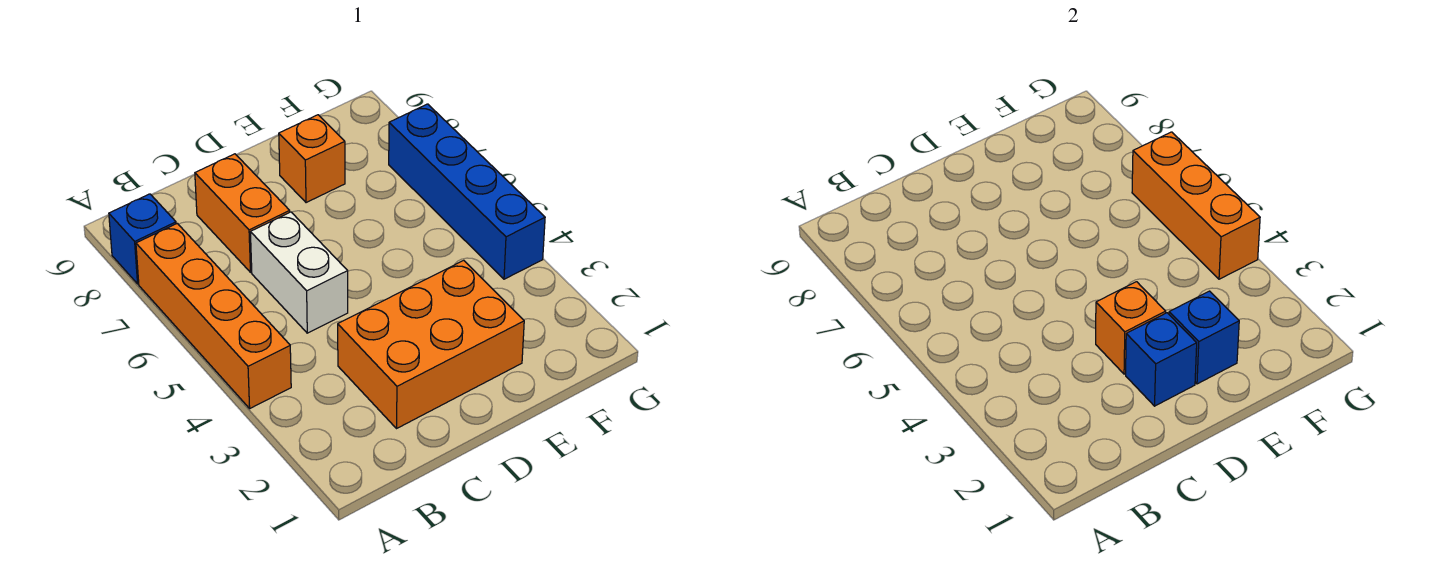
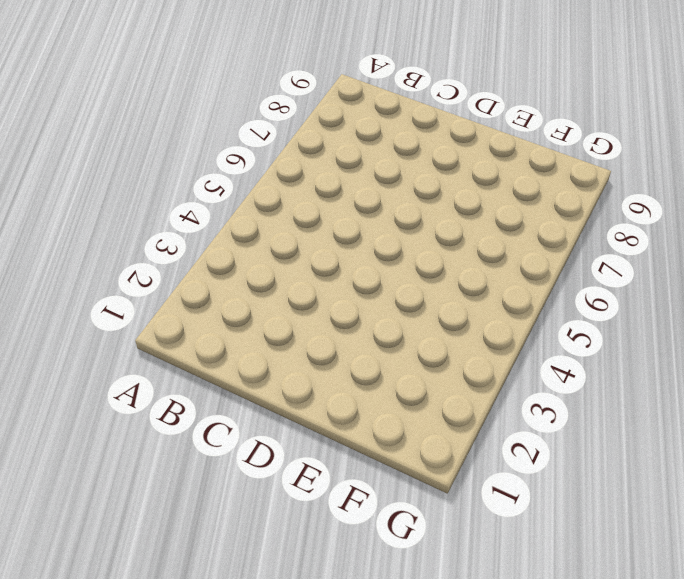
none -> orange 1x4 brick [136,223,291,408]
none -> blue 1x1 brick [109,194,176,284]

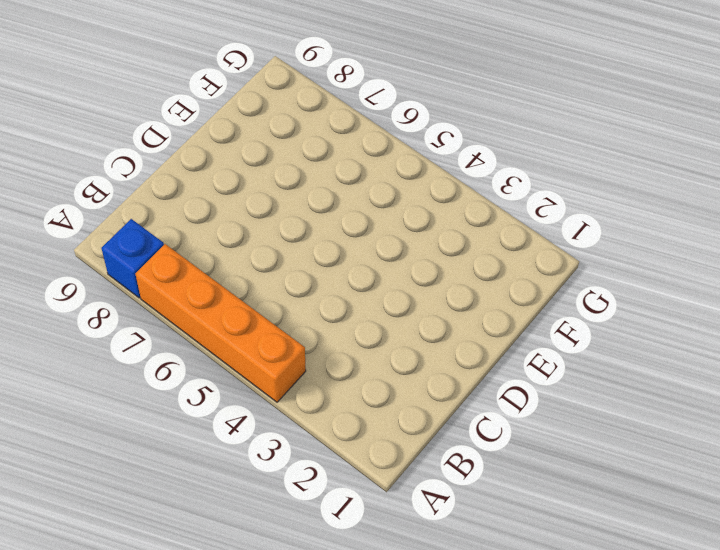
none -> orange 2x3 brick [338,260,524,429]
none -> white 1x2 brick [250,212,348,333]

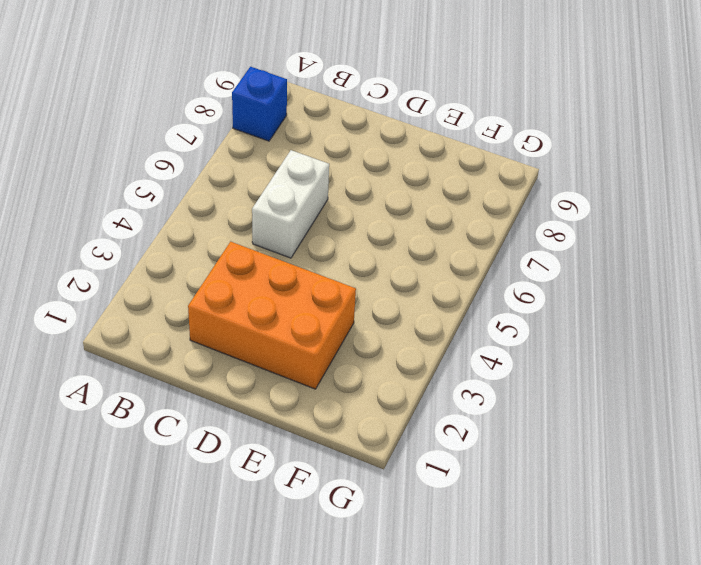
none -> orange 1x4 brick [136,223,291,408]
none -> orange 1x2 brick [195,154,290,272]

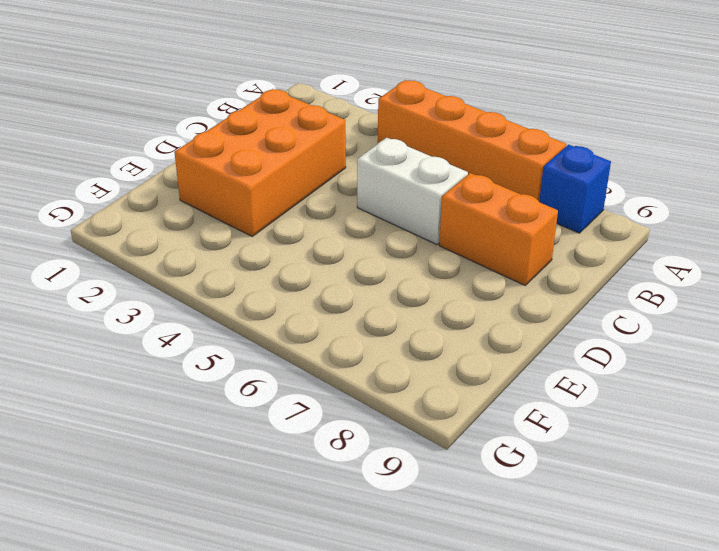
none -> orange 1x1 brick [279,115,345,203]
none -> blue 1x4 brick [389,104,545,279]

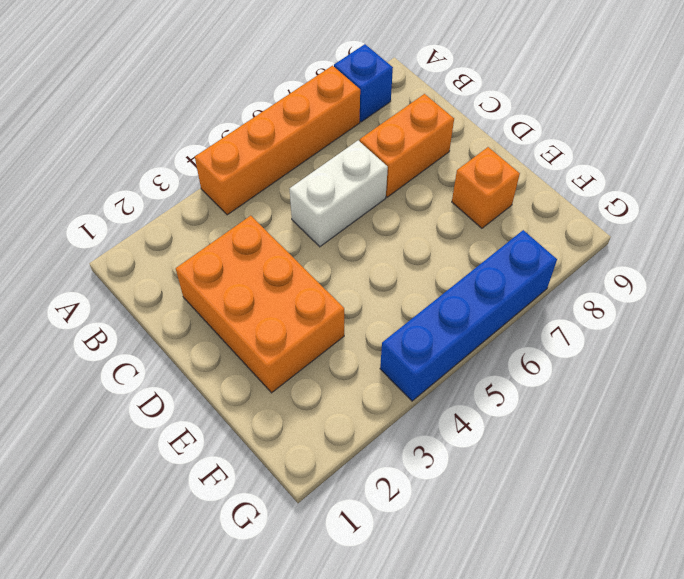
none -> blue 1x1 brick [1126,313,1197,406]
none -> orange 1x1 brick [1096,282,1166,374]

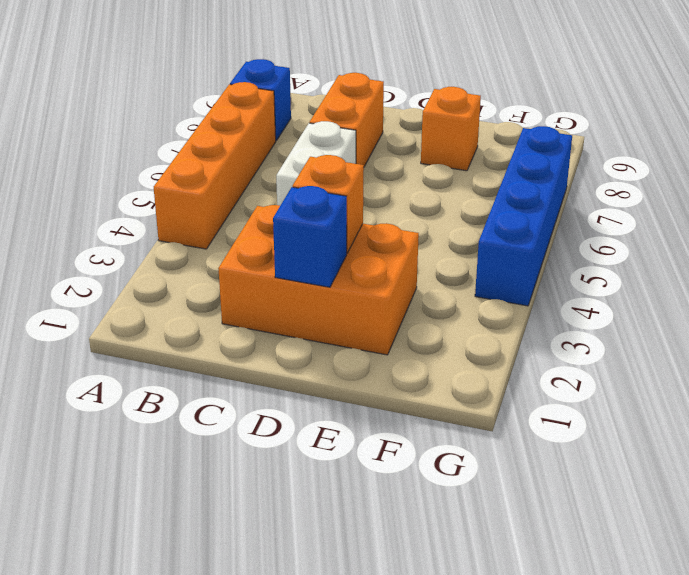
none -> blue 1x1 brick [1169,291,1239,384]
none -> orange 1x3 brick [1132,132,1260,279]

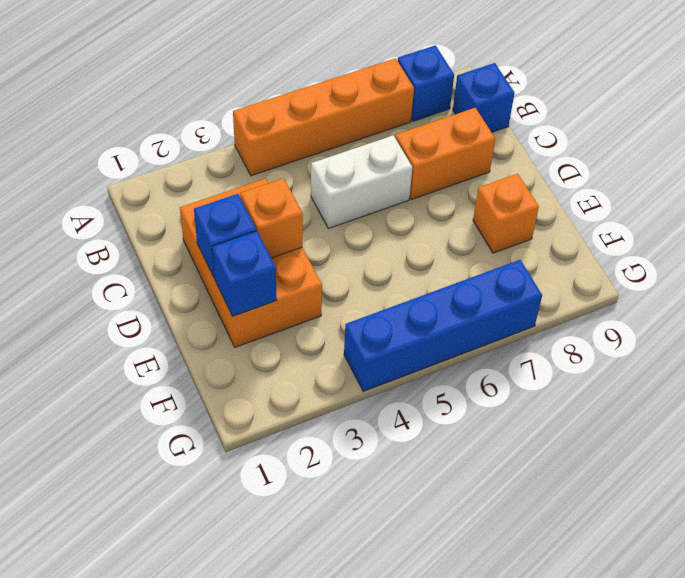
blue 1x1 brick [453,63,514,132] -> none
none -> orange 1x3 brick [1132,132,1260,279]

